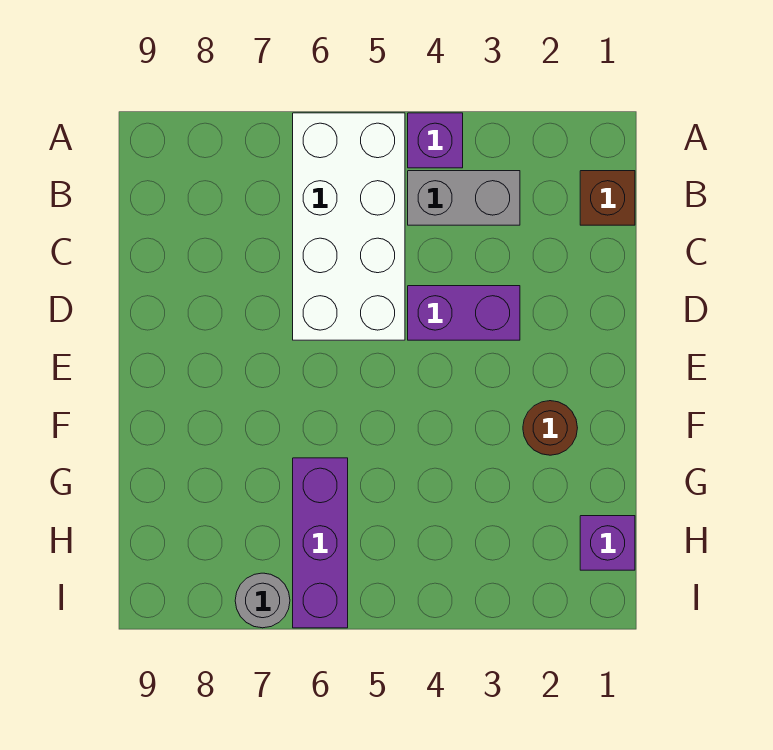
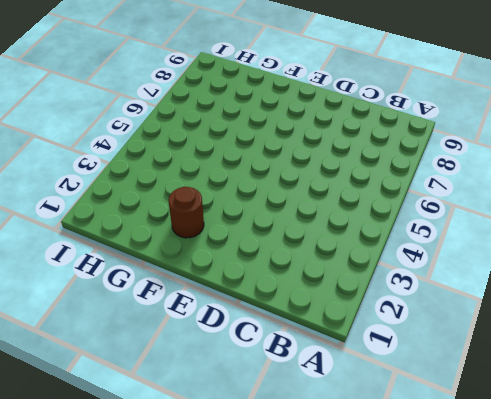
none -> purple 1x1 brick [408,113,463,168]
none -> white 2x4 brick [293,113,405,340]

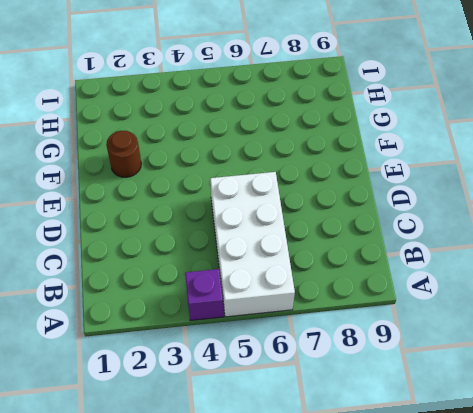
none -> brown 1x1 brick [580,171,635,225]
none -> grey 1x2 brick [408,171,520,225]

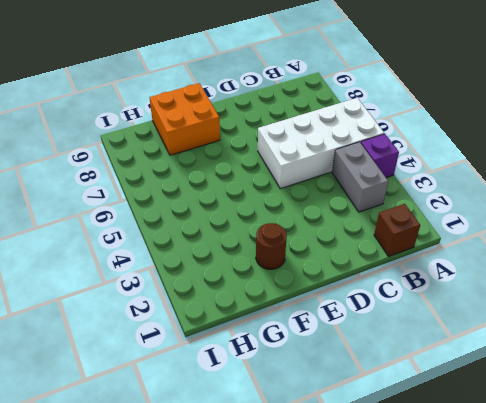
orange 2x2 brick [150,83,220,155] -> none
none -> purple 1x2 brick [408,286,520,340]
none -> purple 1x3 brick [293,458,348,628]

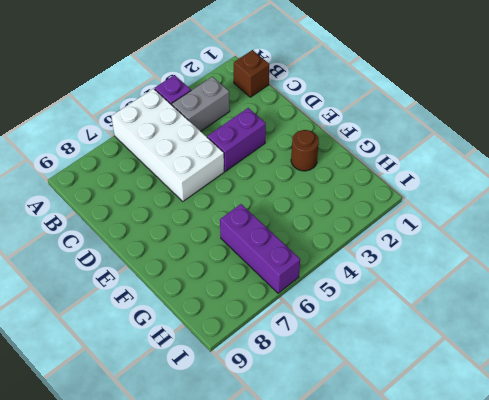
none -> purple 1x1 brick [580,516,635,570]
none -> grey 1x1 round brick [235,573,290,628]

